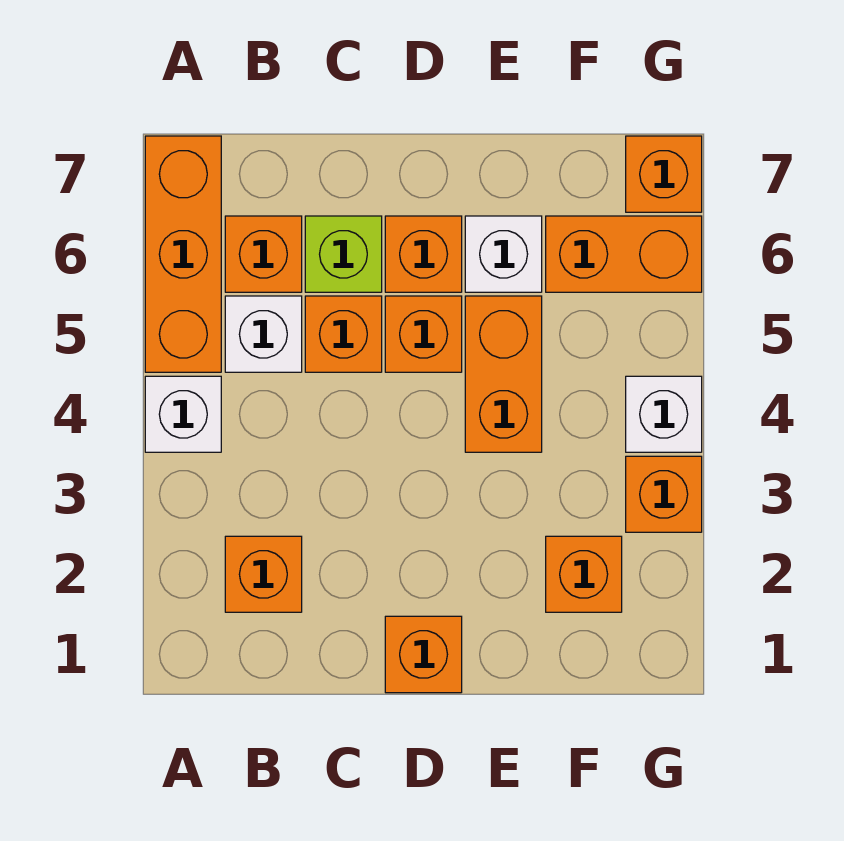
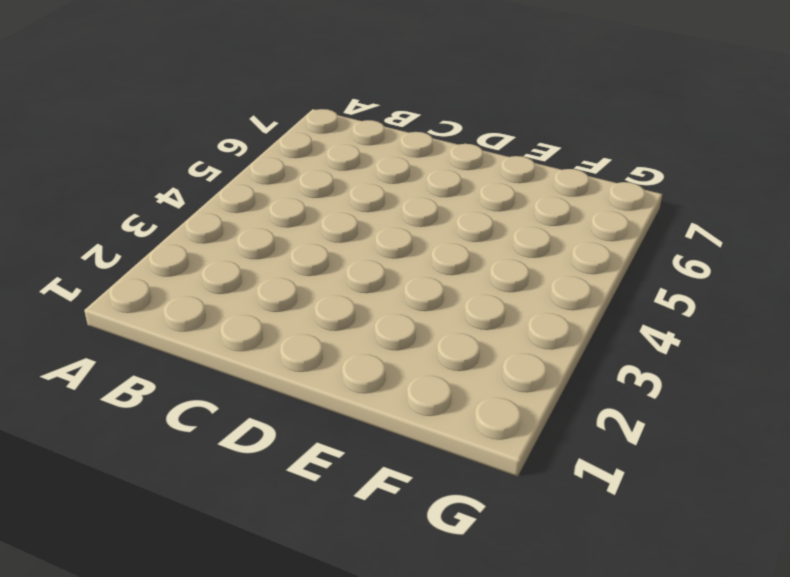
none -> white 1x1 brick [145,376,221,452]
none -> orange 1x3 brick [145,136,221,372]
none -> orange 1x1 brick [225,536,302,612]

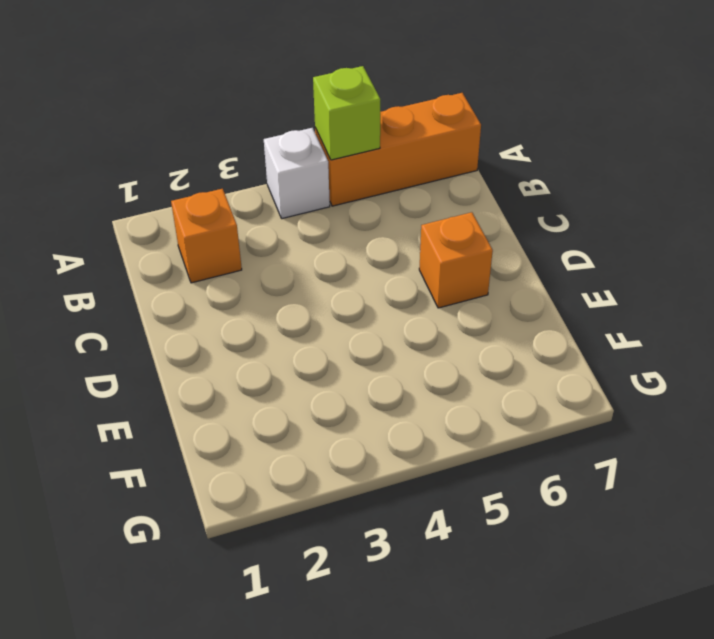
lime 1x1 brick [313,66,380,160] -> lime 1x1 brick moved to [305,216,382,292]
none -> white 1x1 brick [225,296,302,372]
none -> orange 1x1 brick [225,216,302,292]
none -> orange 1x1 brick [305,296,382,372]

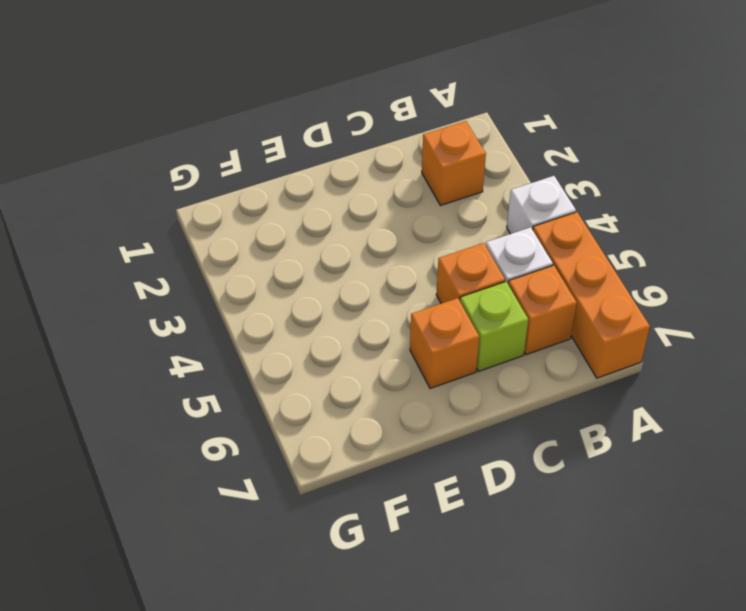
none -> orange 1x1 brick [385,616,462,693]
none -> orange 1x1 brick [385,296,462,372]
none -> orange 1x2 brick [465,296,542,452]

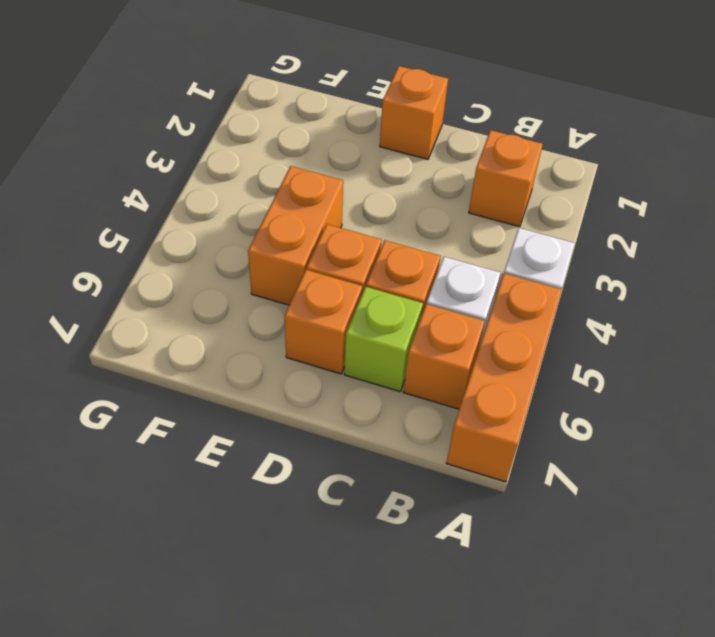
none -> white 1x1 brick [465,216,542,292]
none -> orange 1x1 brick [546,536,622,612]
none -> orange 1x2 brick [546,216,702,292]

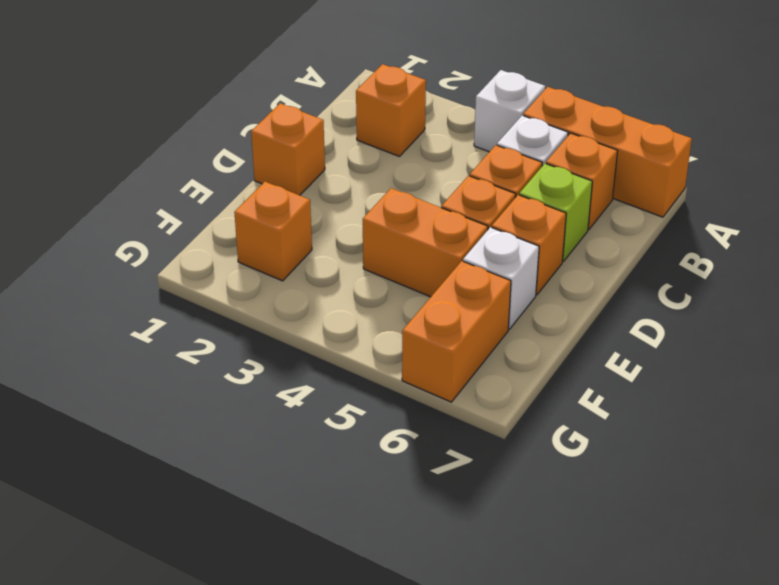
none -> orange 1x1 brick [626,456,702,532]
none -> white 1x1 brick [626,376,702,452]
none -> orange 1x1 brick [626,136,702,212]

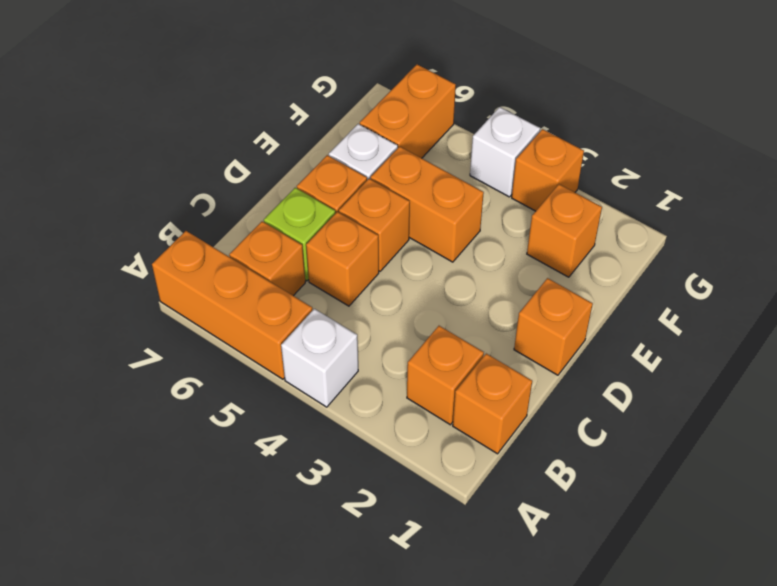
orange 1x1 brick [453,354,532,454] -> orange 1x1 brick moved to [626,136,702,212]
none -> white 1x1 brick [225,296,302,372]

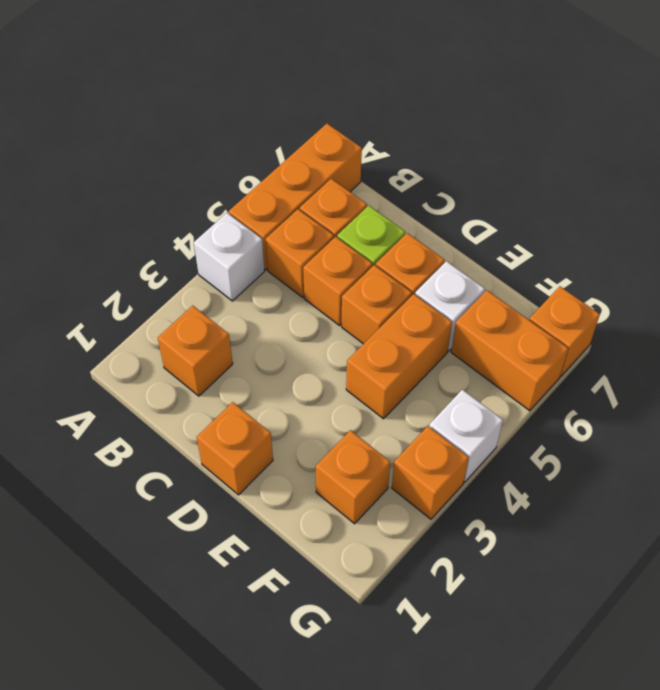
orange 1x1 brick [266,209,334,297] -> white 1x1 brick [225,296,302,372]

